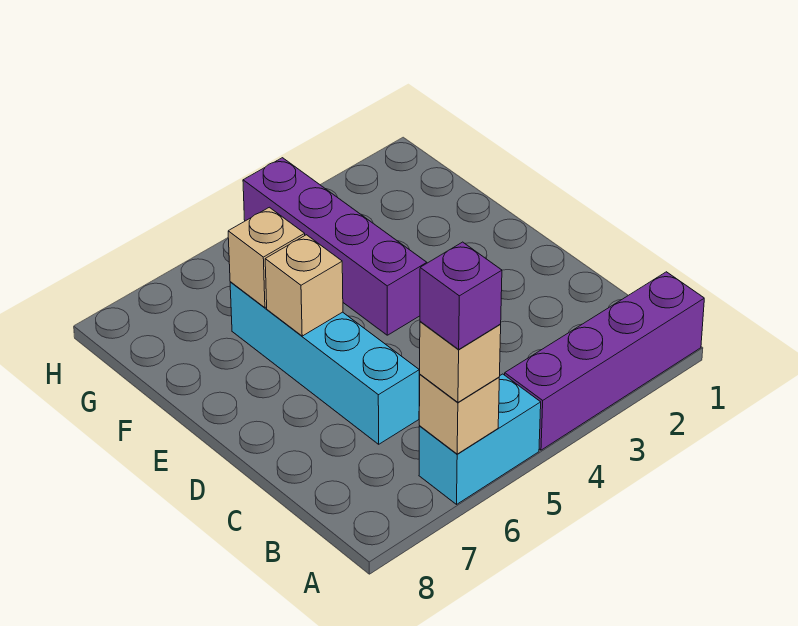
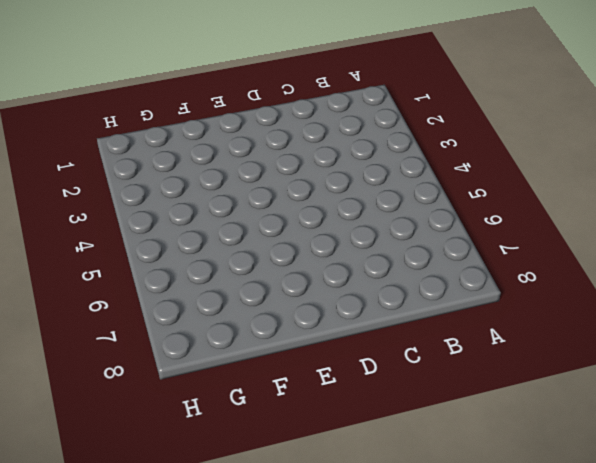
none -> purple 1x4 brick [505,272,704,450]
none -> cyan 1x2 brick [419,374,541,504]

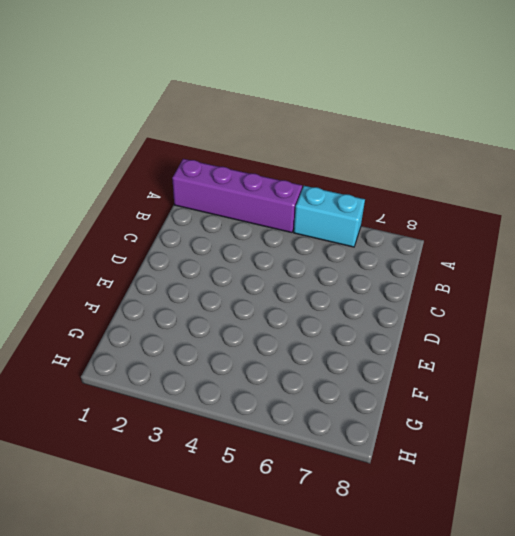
none -> cyan 1x4 brick [230,282,419,444]
none -> purple 1x4 brick [243,158,427,335]

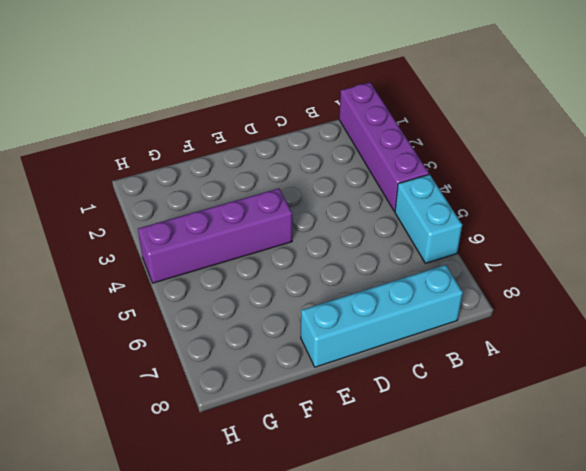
cyan 1x4 brick [301,265,463,367] -> cyan 1x4 brick moved to [230,282,419,444]
none -> tan 1x1 brick [419,375,499,454]
none -> tan 1x1 brick [265,235,343,336]

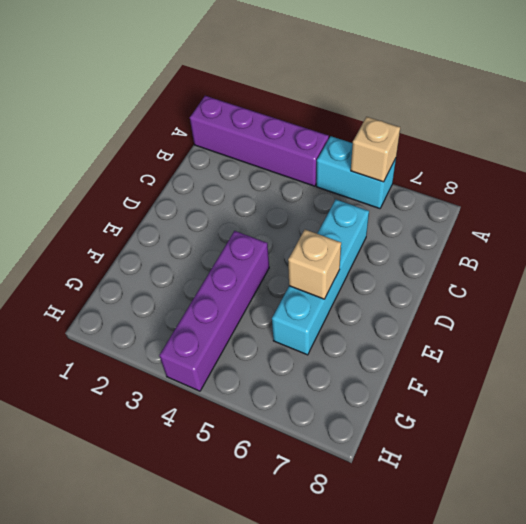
none -> tan 1x1 brick [228,207,305,308]
none -> tan 1x1 brick [419,321,501,402]

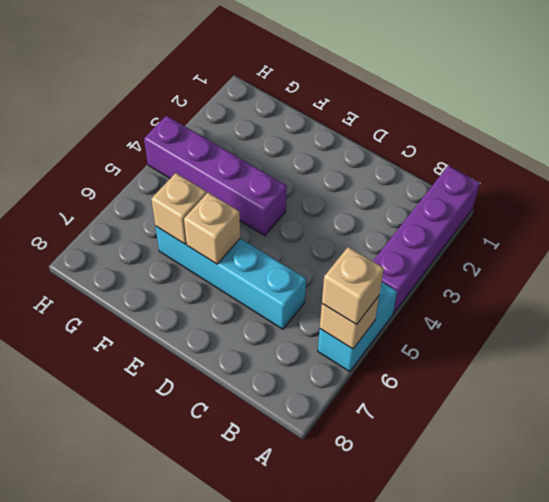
none -> purple 1x1 brick [420,242,502,349]

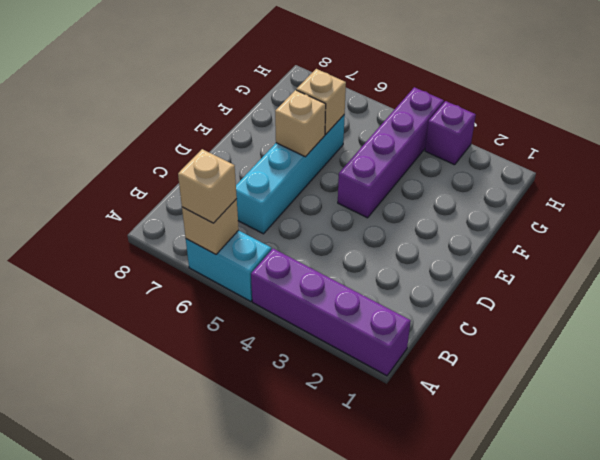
purple 1x1 brick [425,101,476,165] -> purple 1x1 brick moved to [420,242,502,349]

